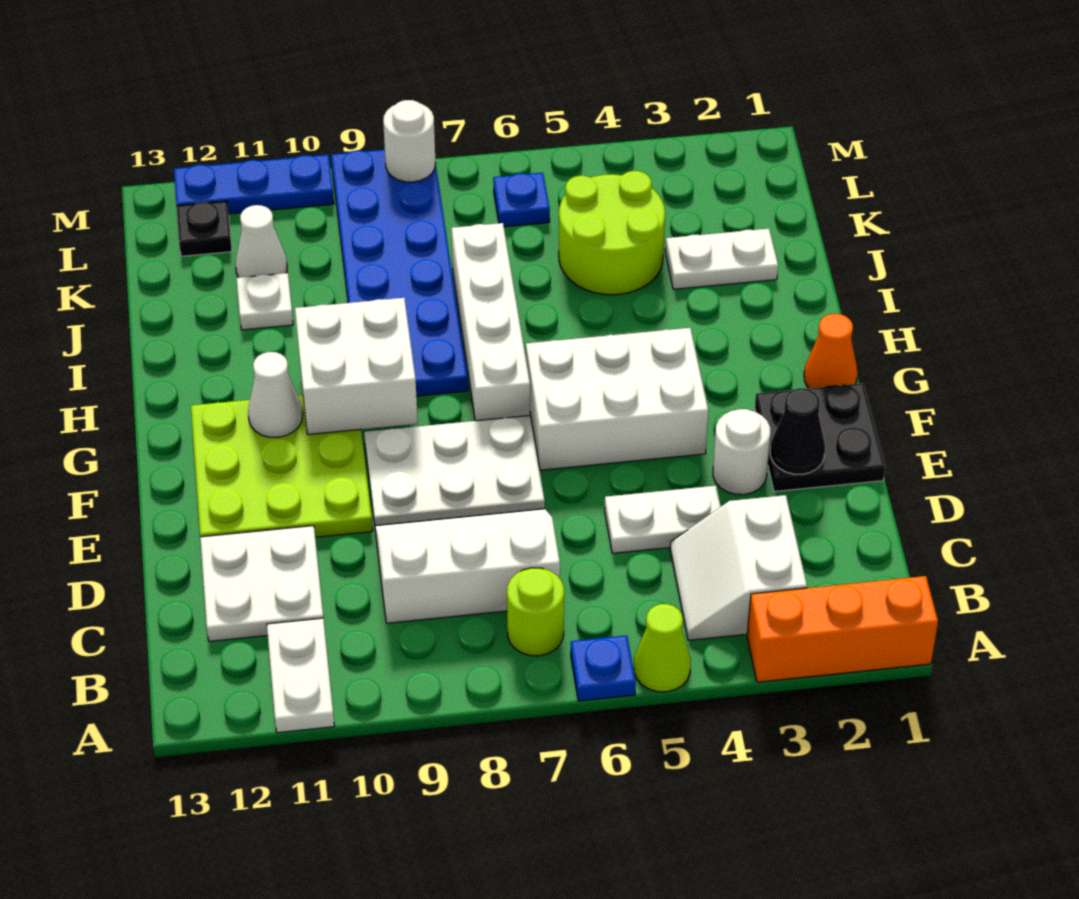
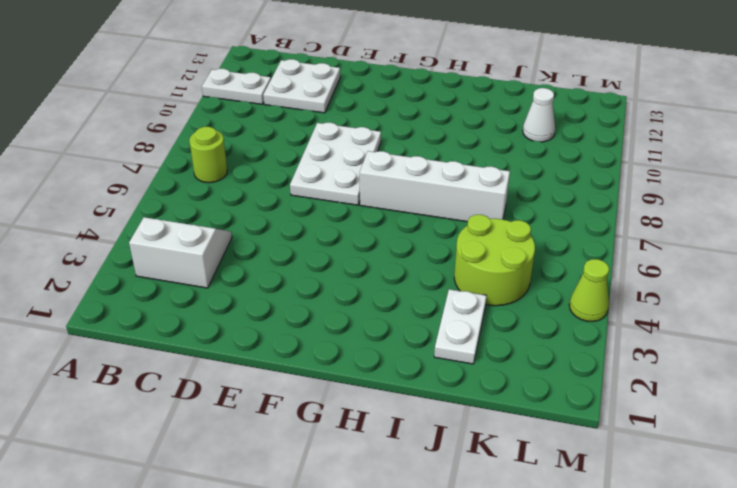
lime 1x1 cone [569,259,609,321] -> lime 1x1 cone moved to [634,604,691,692]
none -> orange 1x3 brick [747,576,938,682]
none -> blue 1x1 plate [571,635,636,701]
none -> white 2x3 slope [375,509,560,623]

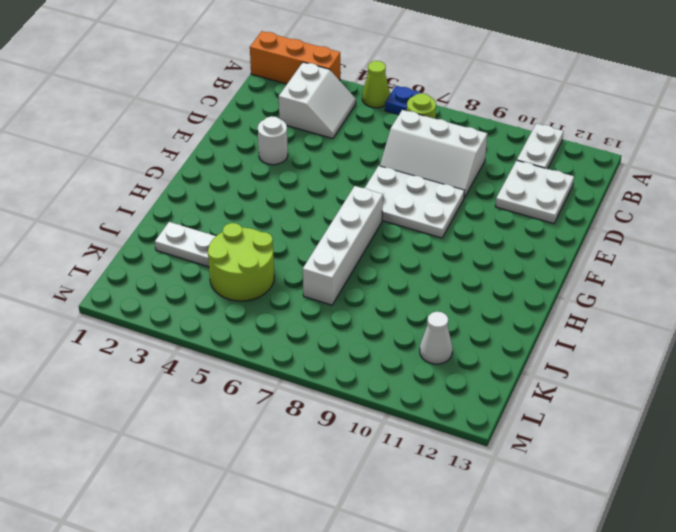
none -> white 1x2 plate [605,486,721,553]
none -> black 2x2 plate [755,383,885,492]
none -> lime 3x3 plate [191,395,373,537]

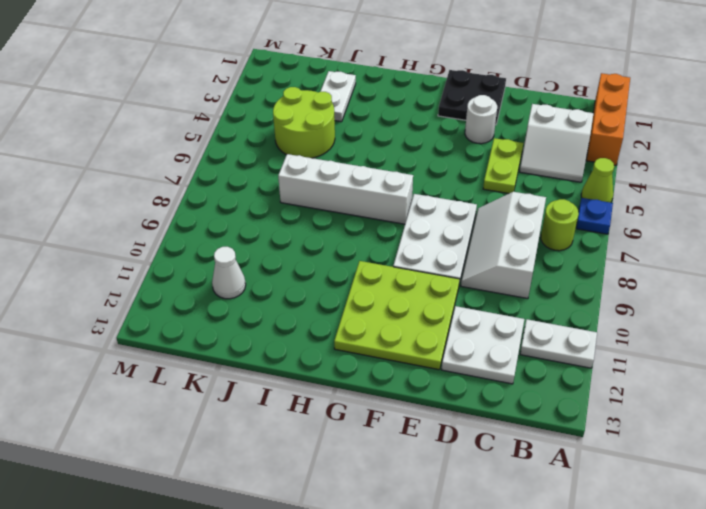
lime 1x2 plate [483,138,523,194] -> white 1x2 plate [605,486,721,553]
none -> white 2x3 brick [526,328,708,470]
none -> orange 1x1 cone [804,314,857,388]
none -> blue 2x6 plate [331,150,468,396]

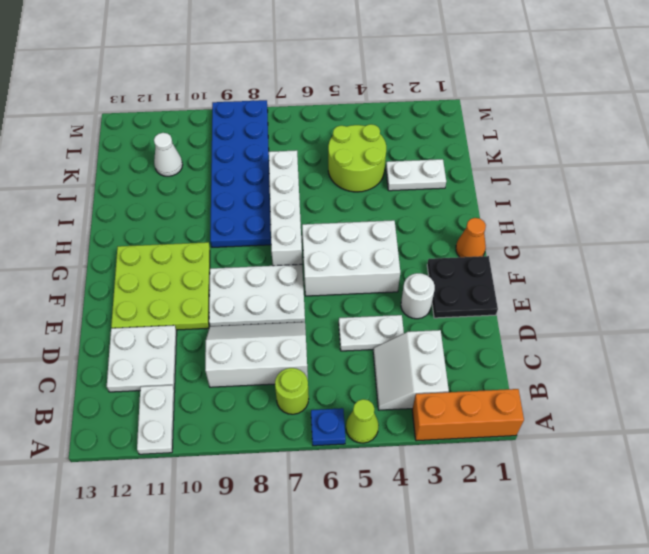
none -> white 1x1 plate [237,273,293,330]
none -> blue 1x1 plate [493,173,550,227]
none -> black 1x1 plate [177,201,232,256]

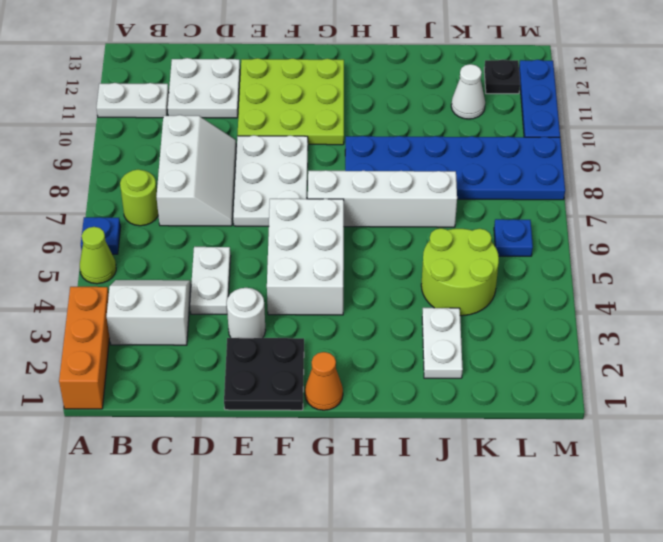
none -> white 1x1 plate [237,273,293,330]
none -> black 1x1 cone [770,388,825,474]
none -> white 2x2 brick [295,298,418,435]

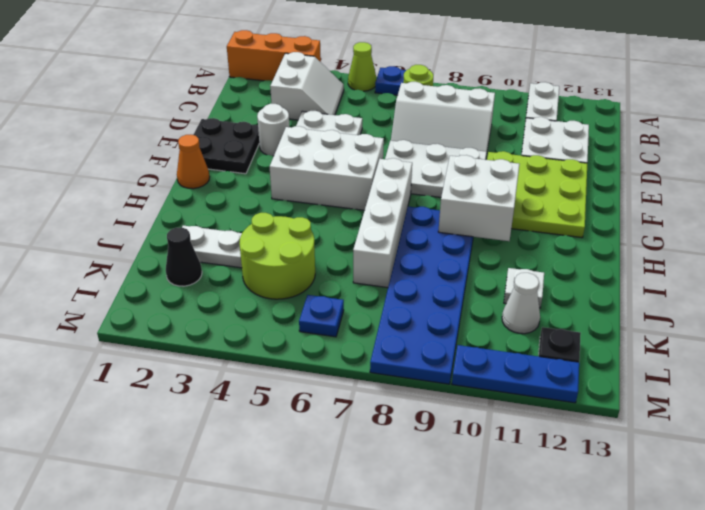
black 1x1 cone [166,227,202,286] -> black 1x1 cone moved to [770,388,825,474]
none -> white 1x1 cone [248,352,303,437]
none -> white 1x1 round brick [383,100,436,182]

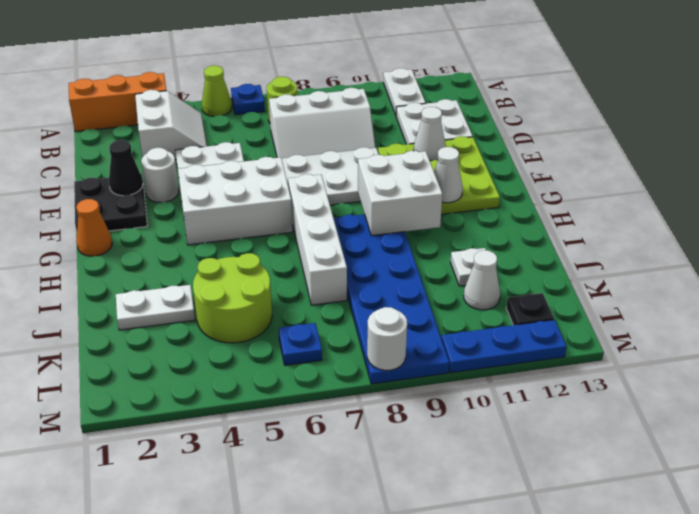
white 1x1 cone [414,107,446,161] -> none

